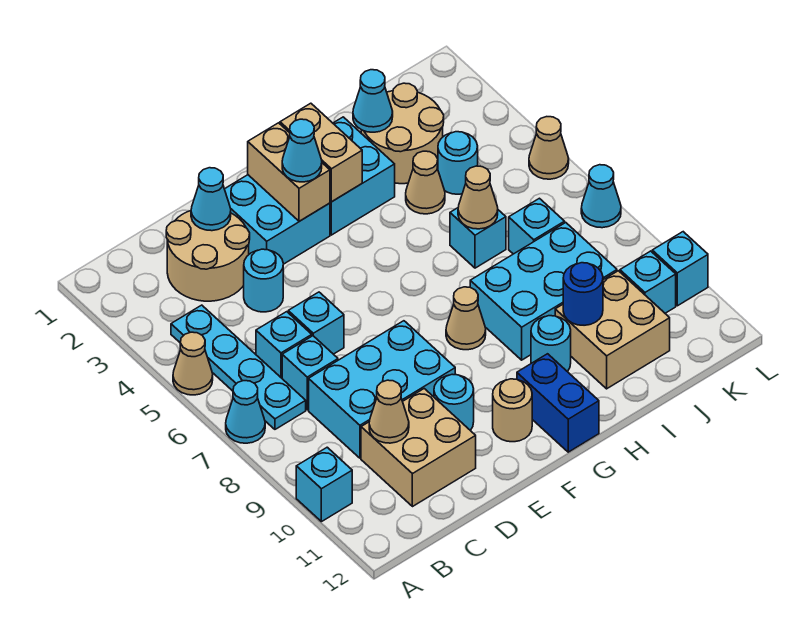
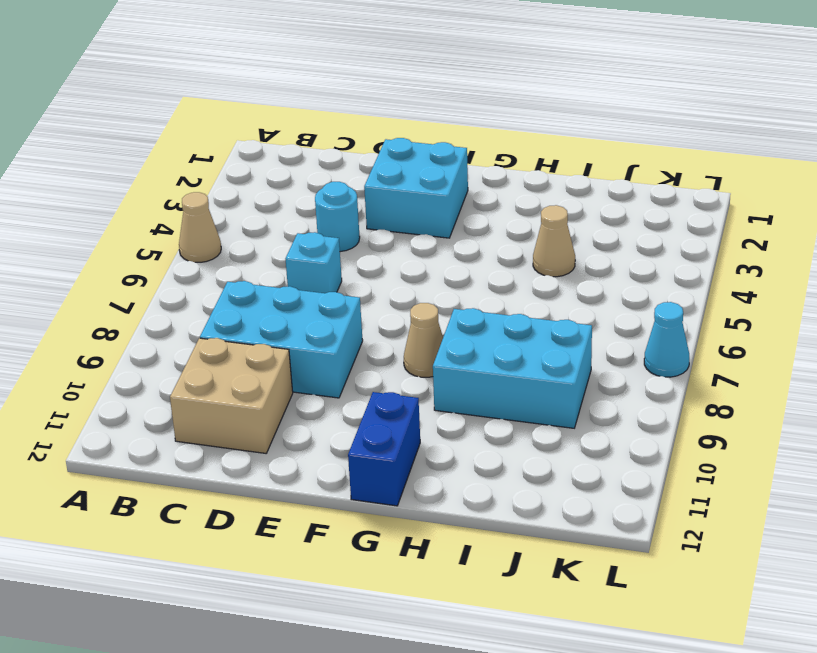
none -> cyan 1x1 cone [226,381,265,443]
none -> cyan 1x1 brick [296,447,352,522]
none -> cyan 1x4 plate [171,305,306,429]
none -> tan 2x2 round brick [166,211,250,301]

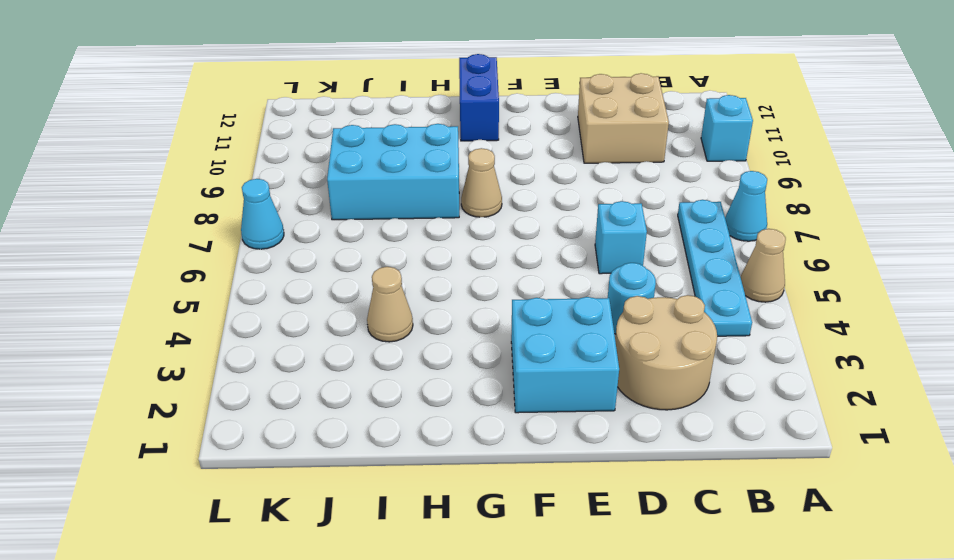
none -> cyan 1x1 brick [256,312,312,378]
none -> cyan 1x1 brick [282,336,338,410]
none -> cyan 2x3 brick [309,321,455,458]
none -> cyan 1x1 round brick [434,374,474,430]

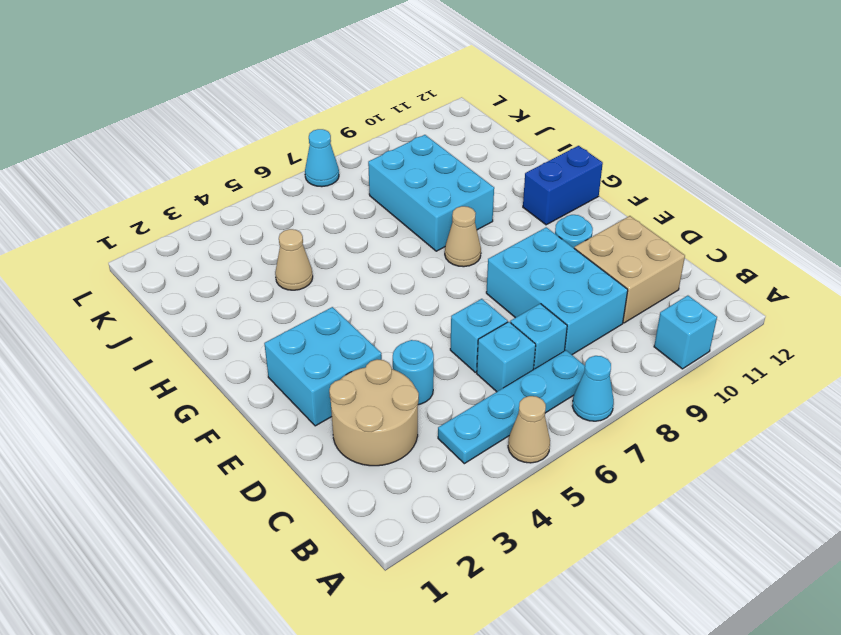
none -> tan 1x1 round brick [493,379,532,442]
none -> cyan 2x2 brick [330,117,395,235]
none -> cyan 1x1 round brick [531,316,571,372]
none -> tan 2x2 round brick [361,83,444,184]

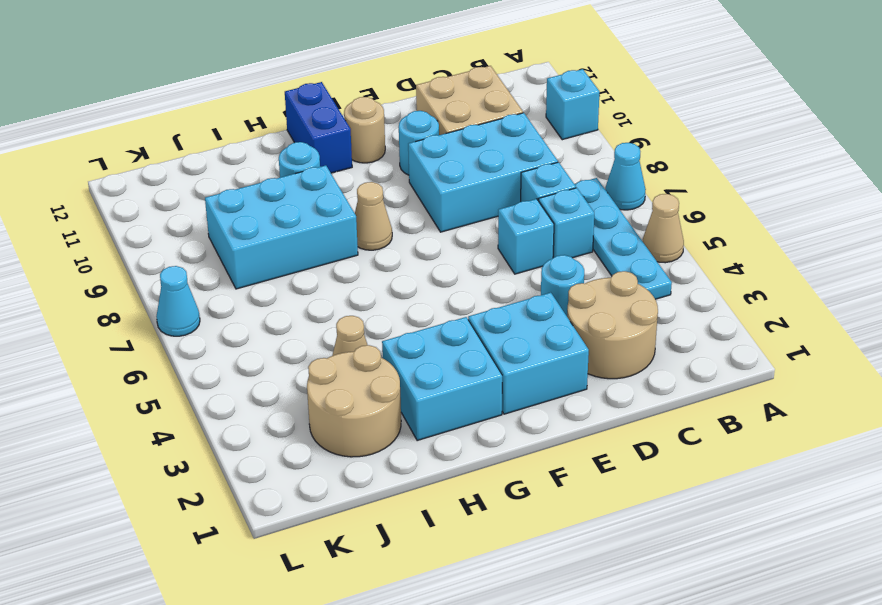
none -> cyan 1x1 brick [450,208,506,268]
none -> tan 2x2 brick [555,271,670,389]
none -> cyan 1x1 round brick [438,132,478,194]
none -> cyan 1x1 brick [509,198,565,254]

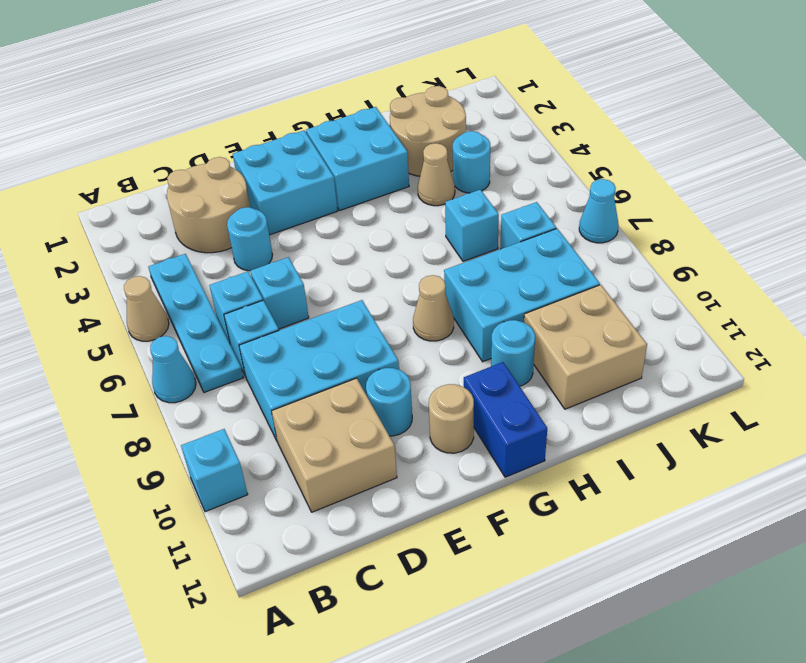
none -> cyan 1x1 brick [620,251,676,313]
none -> tan 1x1 cone [529,117,569,179]
none -> cyan 1x1 brick [652,232,708,306]
none -> tan 1x1 cone [369,380,409,443]

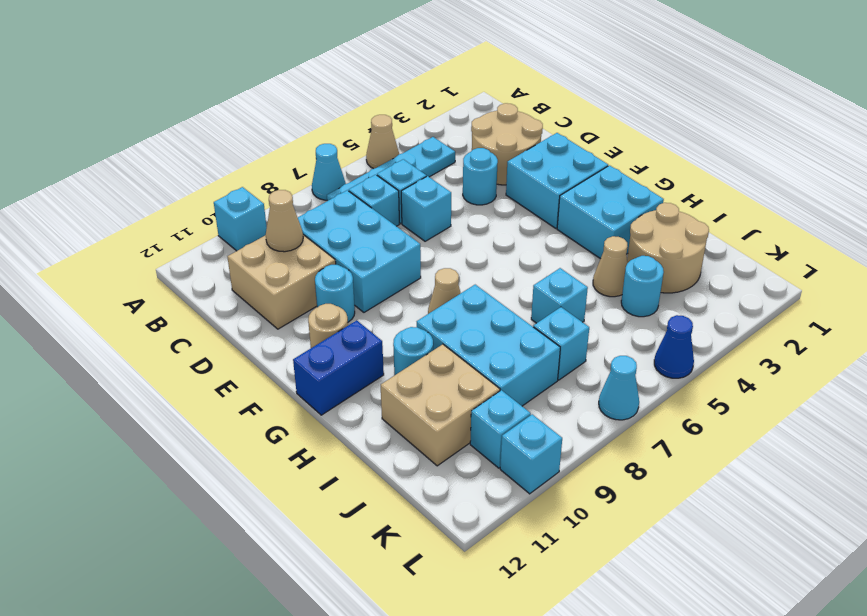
blue 1x1 cone [654,315,694,378] -> tan 1x1 cone [529,117,569,179]
none -> cyan 1x1 cone [191,168,231,231]
none -> tan 1x2 brick [248,123,330,221]
none -> tan 1x2 brick [280,103,362,202]
none -> cyan 1x1 cone [353,70,393,132]

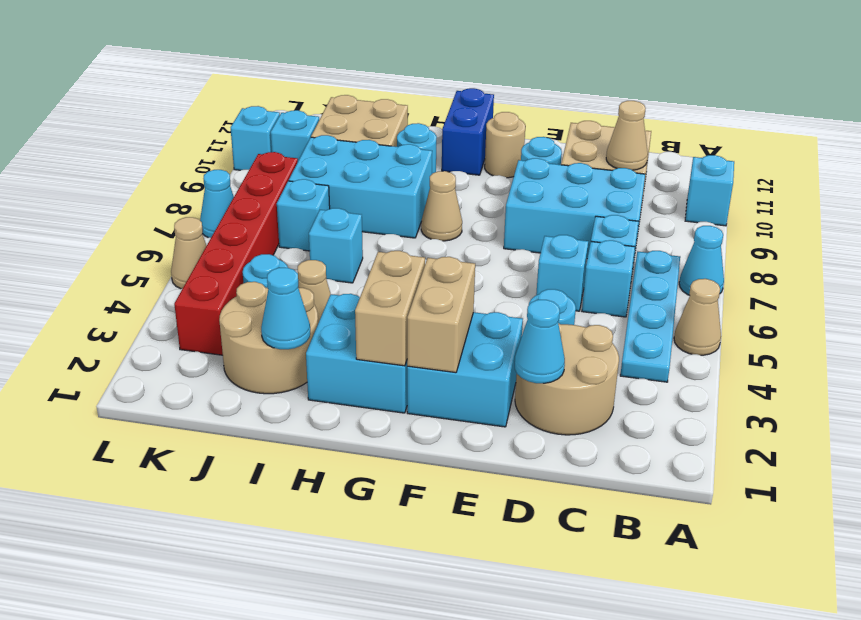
red 1x6 brick [174,152,298,355] -> none
none -> tan 1x1 cone [458,166,498,229]
none -> blue 1x1 round brick [563,263,603,325]
none -> cyan 1x1 cone [282,119,322,182]

